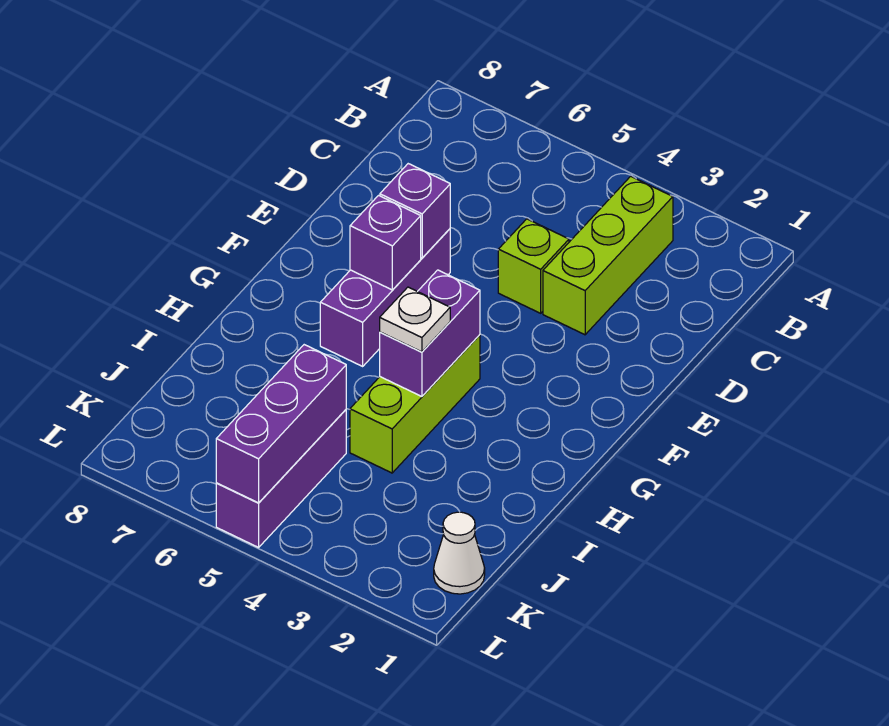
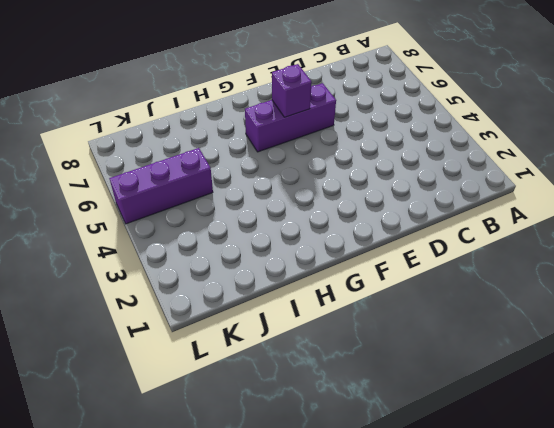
none -> lime 1x3 brick [543,176,673,335]
none -> lime 1x1 brick [498,219,569,313]

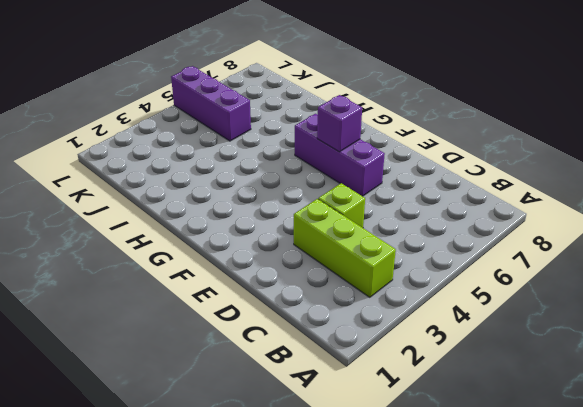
none -> lime 1x3 brick [350,335,480,473]
none -> white 1x1 cone [434,512,485,594]

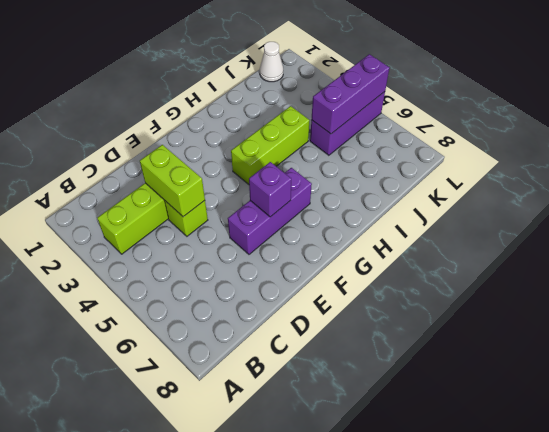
lime 1x2 brick [140,145,205,217] -> none
none -> purple 1x1 brick [380,164,450,258]
none -> purple 1x2 brick [380,270,480,396]

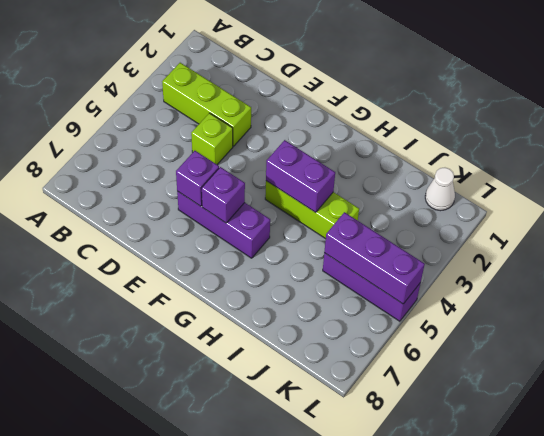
none -> white 1x1 plate [380,287,450,352]

